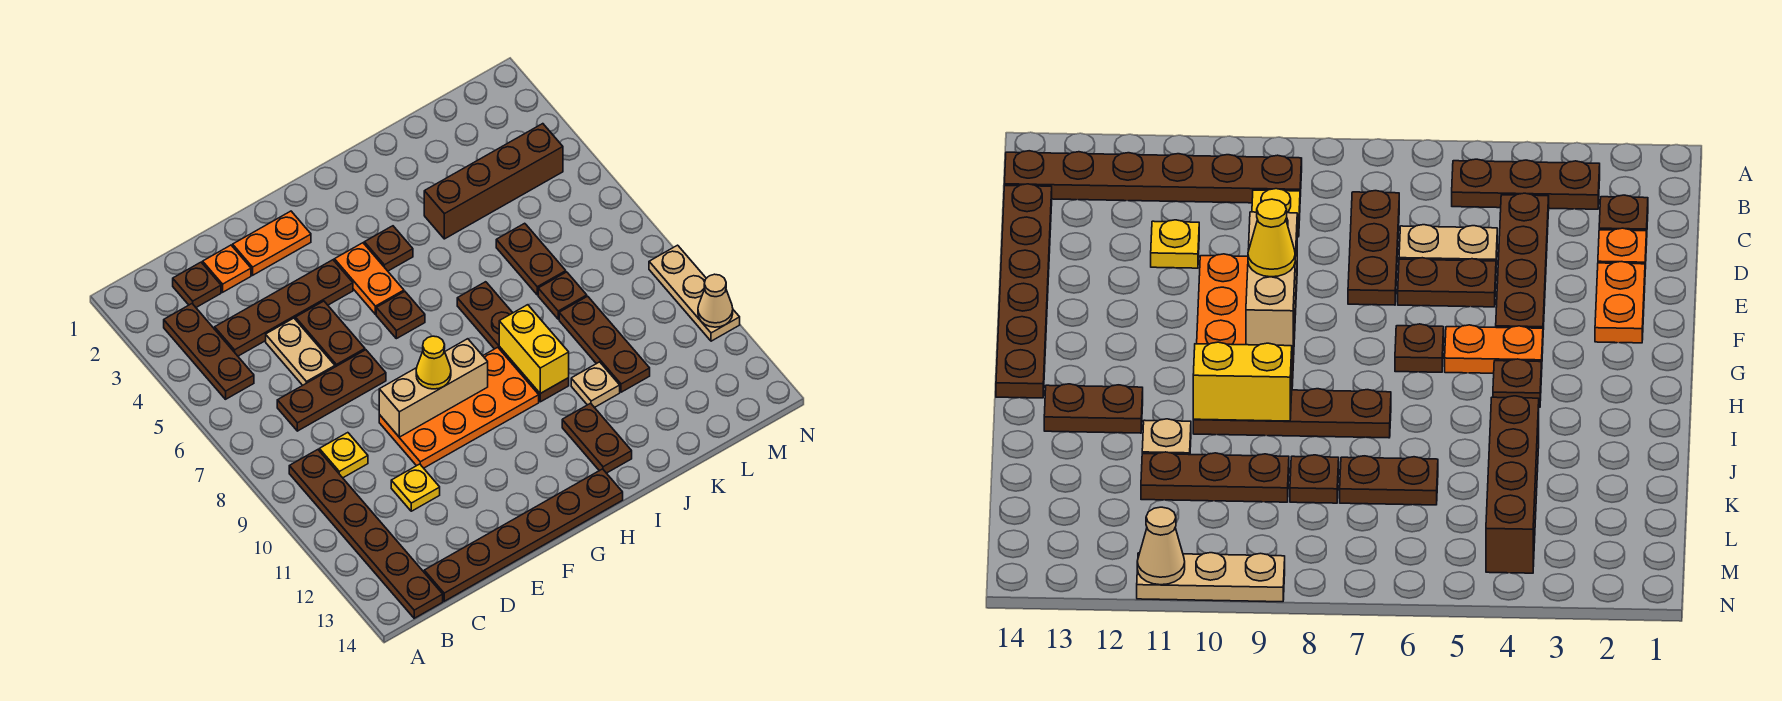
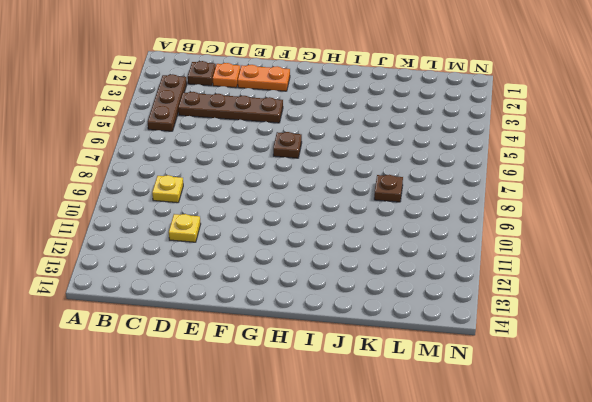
none -> brown 1x6 plate [289,450,443,618]
none -> brown 1x3 plate [277,350,386,431]
none -> brown 1x6 plate [424,469,623,601]

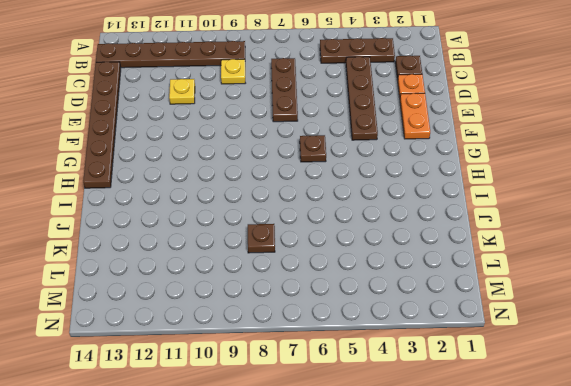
none -> tan 1x2 plate [266,318,335,385]
none -> brown 1x2 plate [295,301,365,367]
none -> orange 2x4 plate [379,347,539,468]

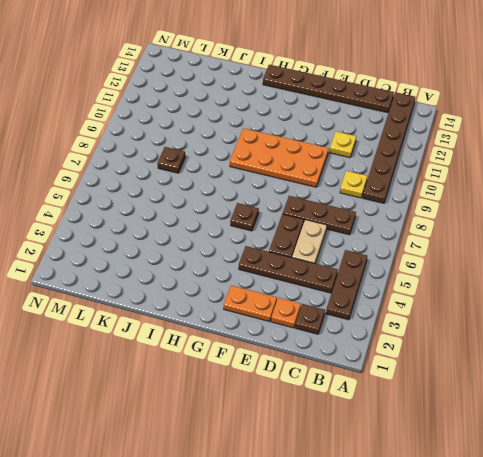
none -> orange 1x2 plate [334,243,404,314]
none -> brown 1x1 plate [364,226,413,271]
none -> brown 1x4 plate [457,282,569,402]

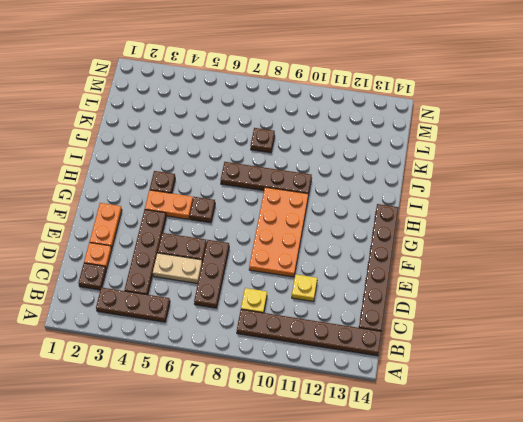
none -> brown 1x2 plate [562,403,632,473]
none -> brown 1x4 brick [424,124,563,239]
none -> tan 1x1 plate [571,362,620,408]

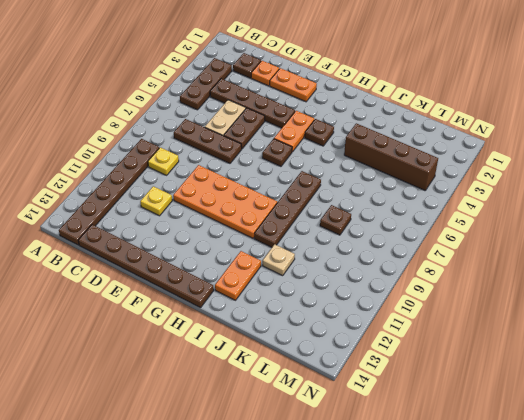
orange 1x2 plate [215,251,261,300] -> brown 1x2 plate [562,403,632,473]
none -> brown 1x2 plate [496,223,566,295]
none -> brown 1x3 plate [559,296,650,392]
none -> tan 1x3 plate [649,245,740,341]

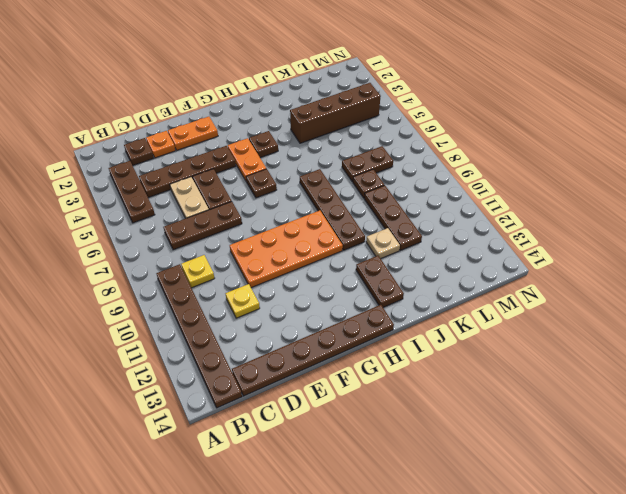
brown 1x2 plate [342,146,393,182] -> brown 1x2 plate turned to [496,223,566,295]
none -> tan 1x3 plate [649,245,740,341]
none -> tan 1x3 brick [379,339,488,437]
none -> yellow 1x2 brick [499,305,569,393]

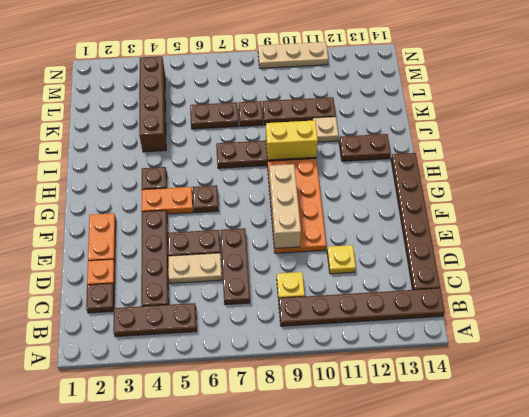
none -> tan 1x1 cone [698,274,733,327]
none -> yellow 1x1 cone [416,336,451,389]

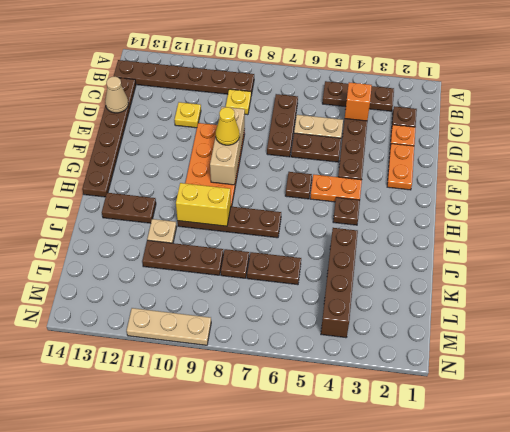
orange 1x1 brick [345,82,372,121] -> none
tan 1x1 cone [105,77,128,113] -> tan 1x1 cone moved to [698,274,733,327]

